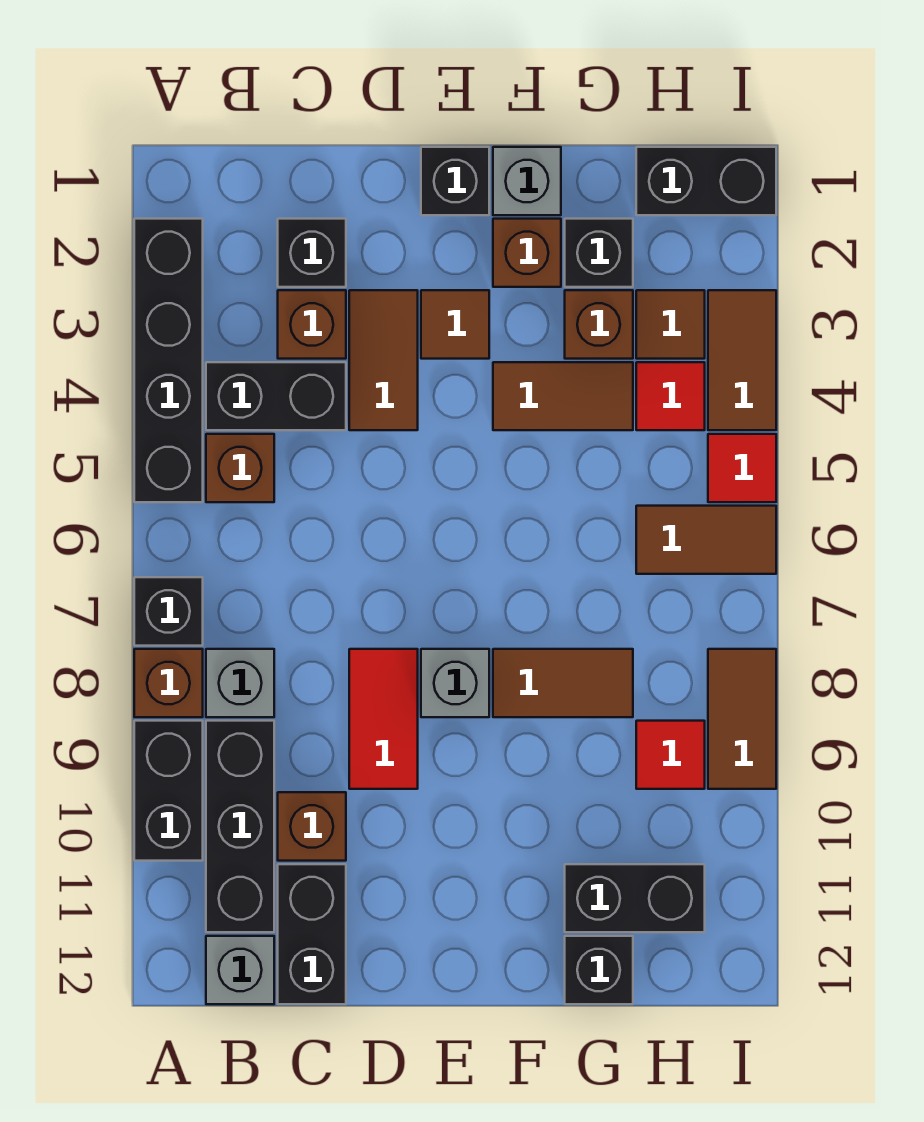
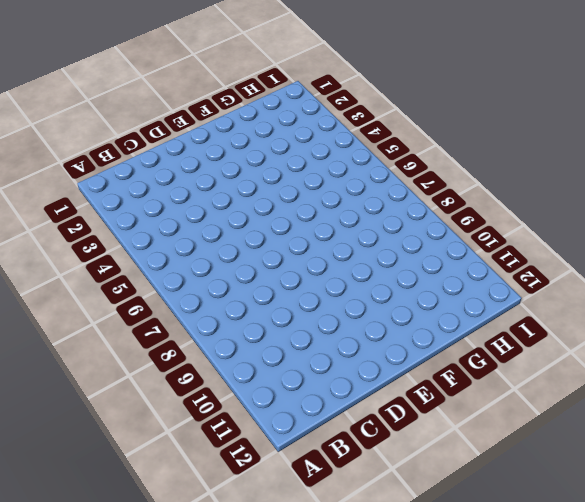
none -> black 1x4 brick [134,219,203,502]
none -> black 1x1 brick [134,577,203,646]
none -> brown 1x1 brick [134,649,203,717]
none -> black 1x2 brick [134,721,203,861]

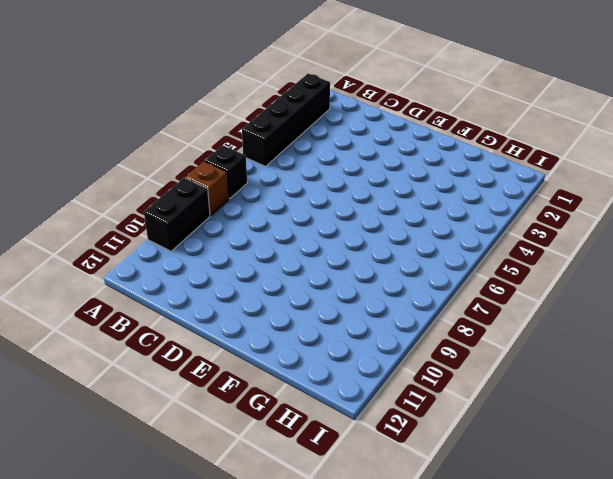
none -> black 1x2 brick [206,362,346,430]
none -> brown 1x1 brick [206,434,274,502]
none -> grey 1x1 brick [206,649,274,717]
none -> black 1x3 brick [206,721,274,932]

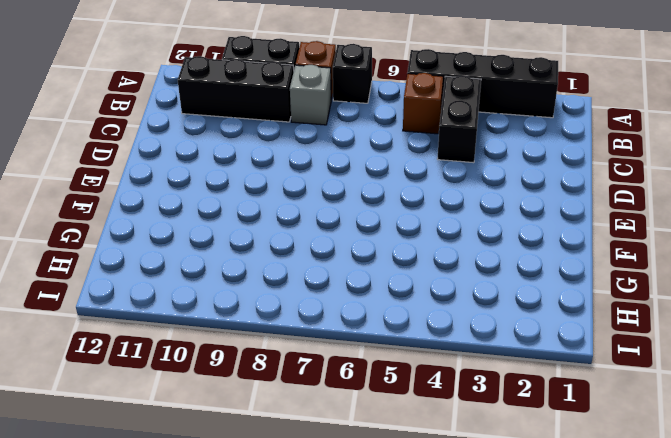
none -> grey 1x1 brick [206,936,274,1004]
none -> black 1x1 brick [278,219,346,287]
none -> brown 1x1 brick [278,290,346,359]
none -> brown 1x1 brick [278,792,346,861]

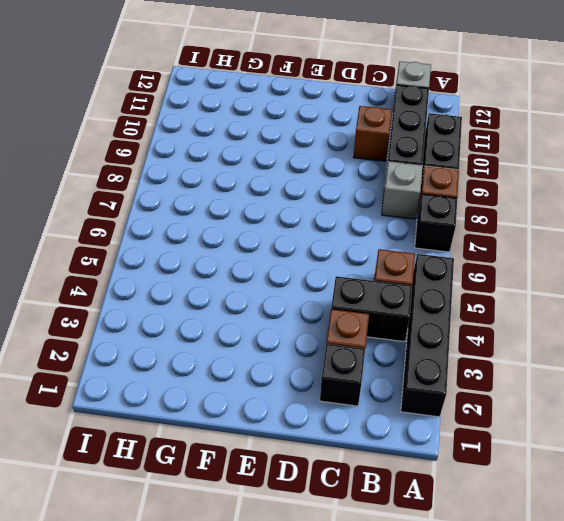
none -> black 1x2 brick [278,864,346,1004]
none -> brown 1x2 tile [349,290,418,430]
none -> red 1x2 tile [349,649,418,789]
none -> black 1x1 brick [421,147,489,215]

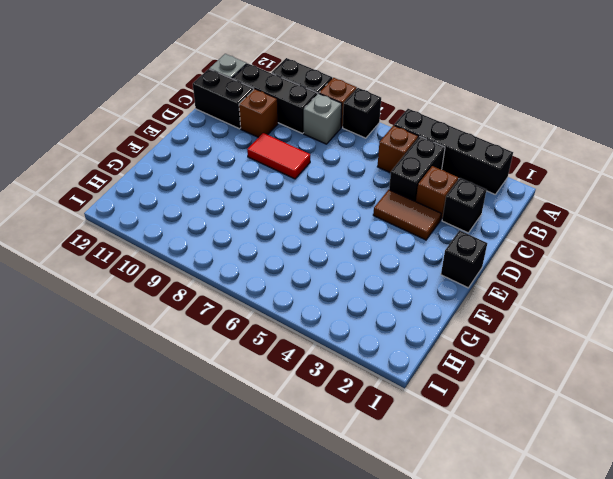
none -> brown 1x1 tile [421,290,489,359]
none -> grey 1x1 brick [421,649,489,717]
none -> grey 1x1 brick [493,147,561,215]
none -> brown 1x1 brick [493,219,561,287]

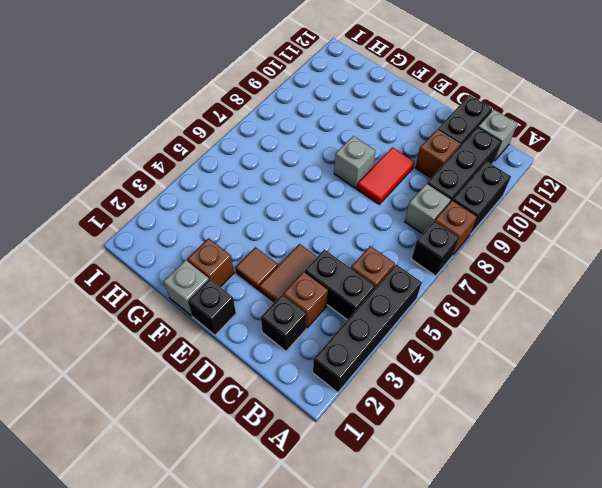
none -> brown 1x2 tile [493,362,633,430]
none -> brown 1x2 tile [493,649,633,717]
none -> black 1x1 brick [565,219,633,287]
none -> brown 1x1 brick [565,290,633,359]

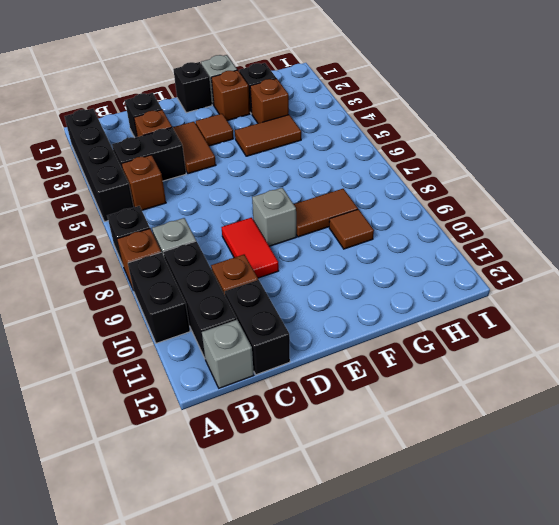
brown 1x1 tile [329,209,374,249] -> brown 1x1 tile moved to [636,290,705,359]
none -> black 1x2 brick [565,864,705,932]
none -> black 1x1 brick [565,936,633,1004]
none -> black 1x2 brick [636,147,776,215]
none -> red 1x1 tile [636,362,705,430]

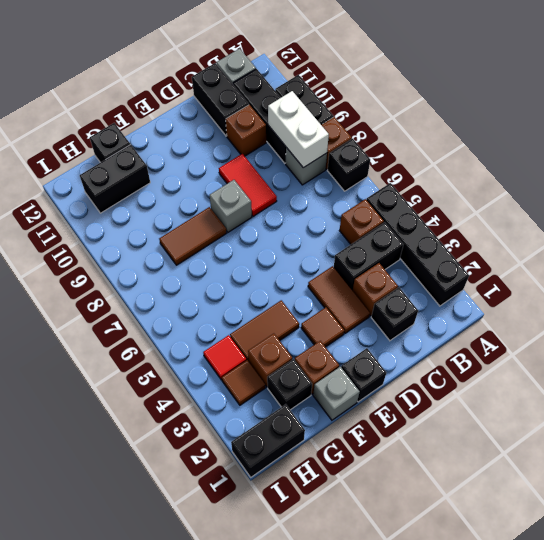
white 1x2 brick [268,91,329,168] -> none
none -> brown 1x2 tile [636,506,776,574]
none -> red 1x1 tile [636,721,705,789]
none -> brown 1x2 tile [708,290,776,430]
none -> red 1x1 tile [708,434,776,502]

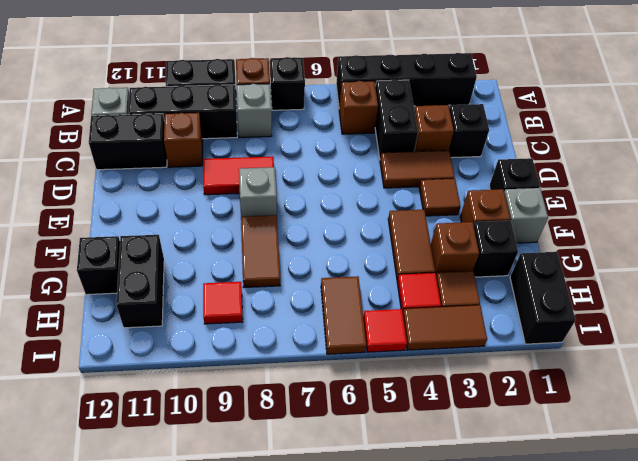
none -> brown 1x2 tile [708,649,776,789]

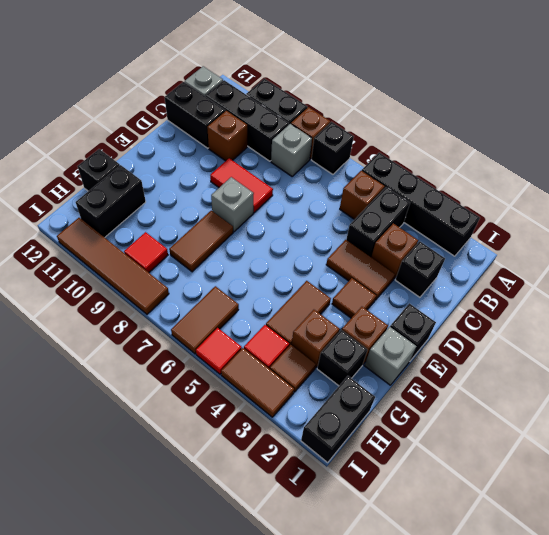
brown 1x4 tile [57,218,169,314] -> brown 1x2 tile [708,649,776,789]

